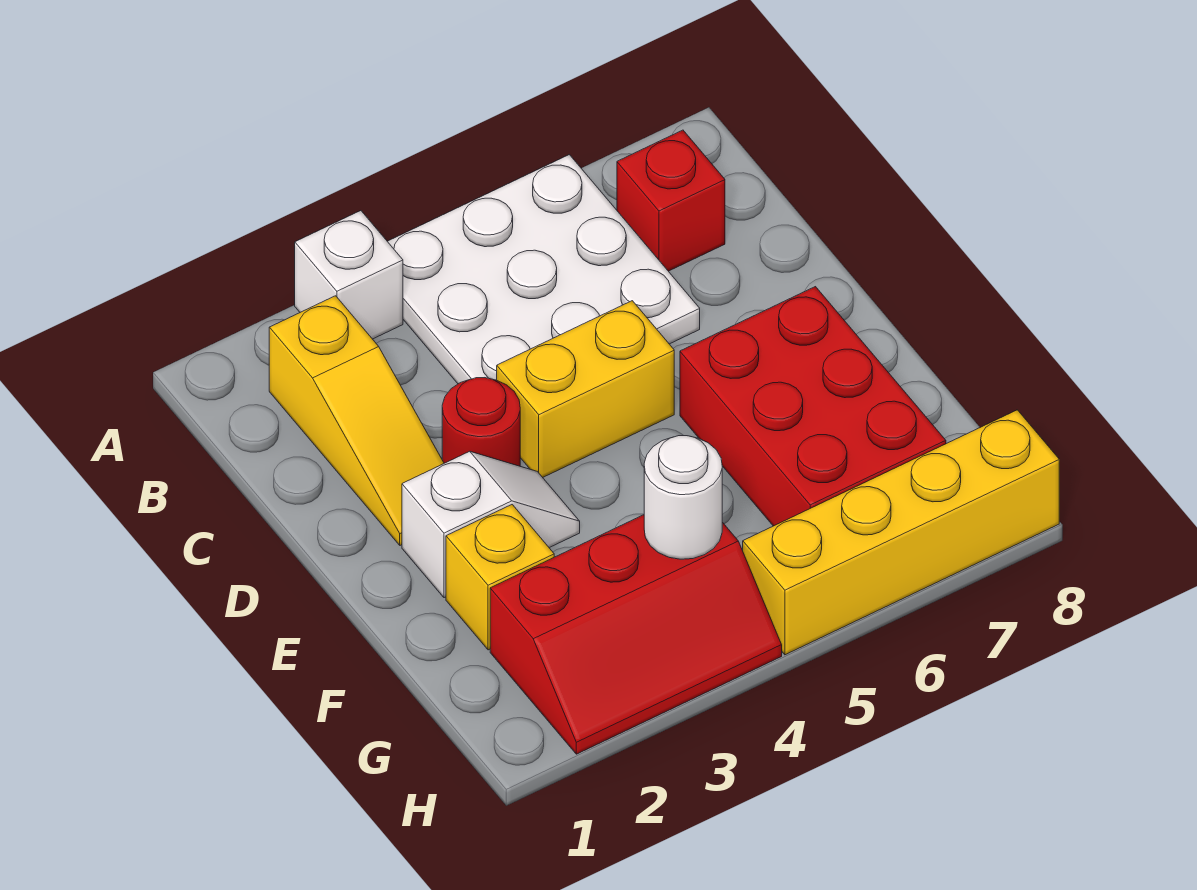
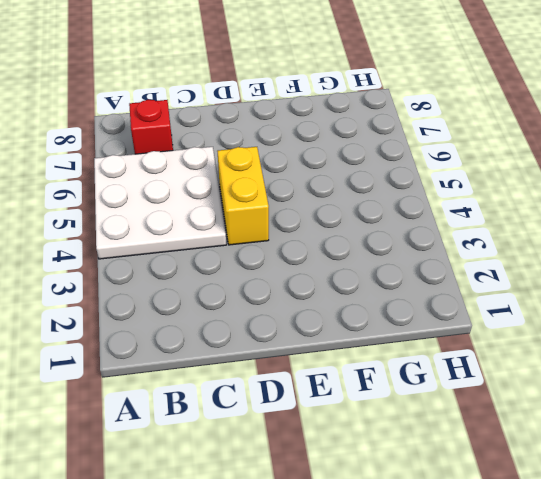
none -> white 1x1 brick [295,211,403,339]
none -> yellow 1x3 slope [269,296,444,545]
none -> red 1x1 round brick [442,378,520,466]

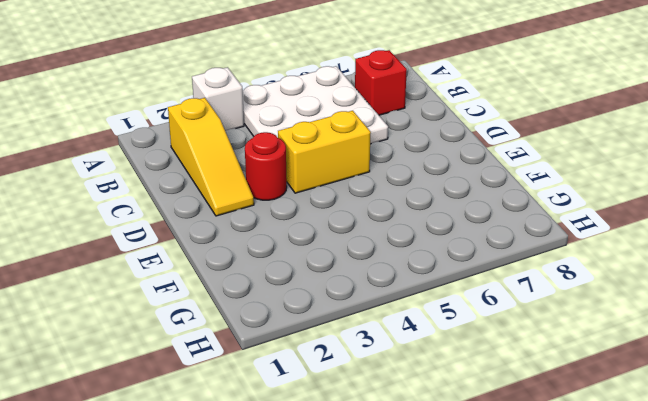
none -> white 1x2 slope [402,451,580,598]
none -> red 2x3 brick [680,287,946,526]
none -> yellow 1x1 brick [446,505,554,650]

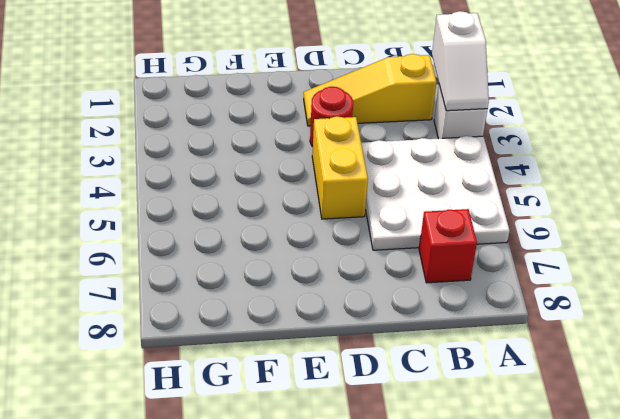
white 1x2 slope [432,11,489,111] -> white 1x2 slope moved to [402,451,580,598]
none -> red 2x3 brick [680,287,946,526]
none -> yellow 1x1 brick [446,505,554,650]
none -> red 2x3 slope [490,515,782,754]

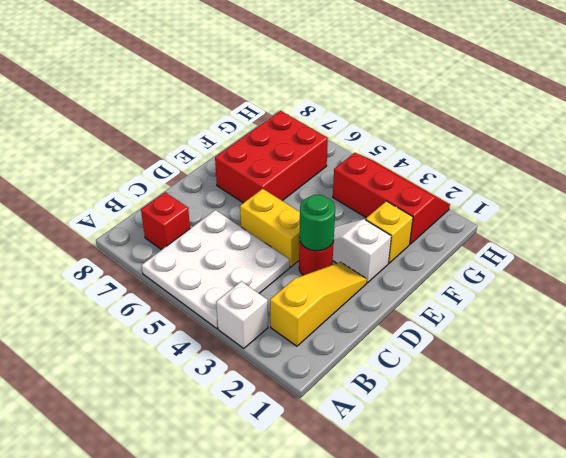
green 1x1 round brick [299,195,335,251] -> none
none -> yellow 1x4 brick [743,410,1059,655]
none -> white 1x1 round brick [644,436,722,559]

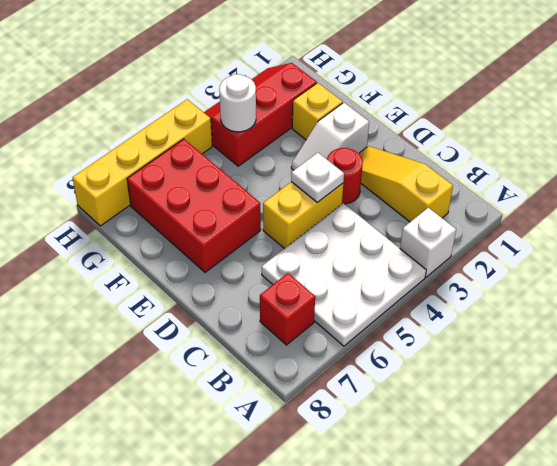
white 1x1 plate [291,153,344,202] -> none

